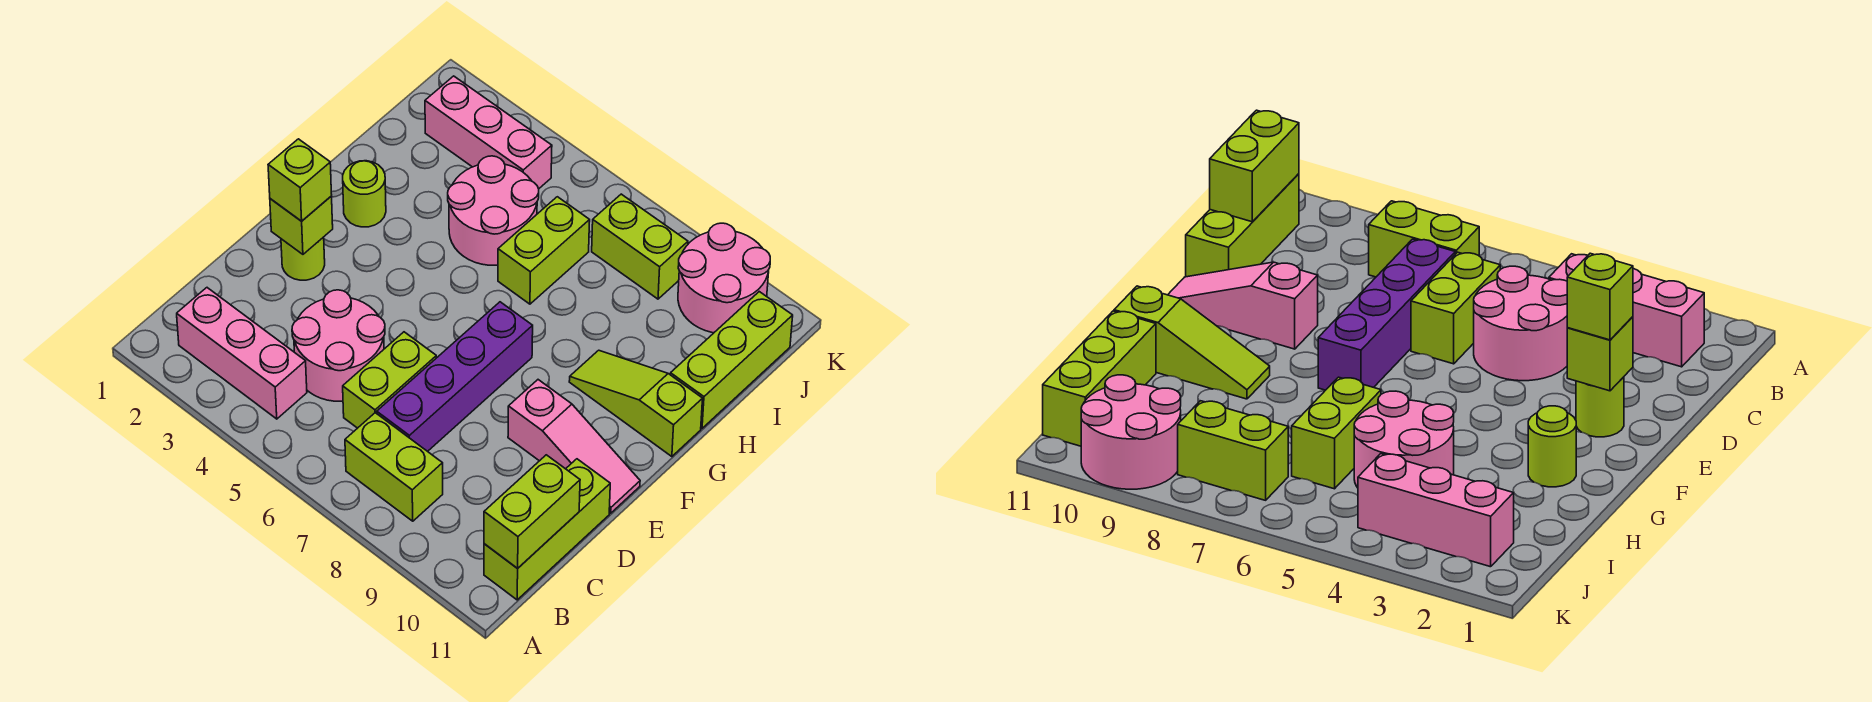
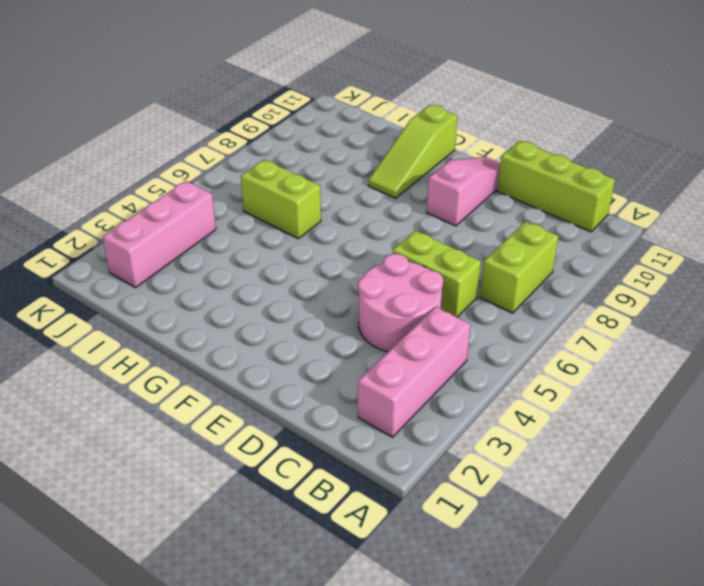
none -> purple 1x4 brick [377,302,533,451]
none -> lime 1x1 round brick [281,237,325,280]
none -> lime 1x1 round brick [343,161,386,227]

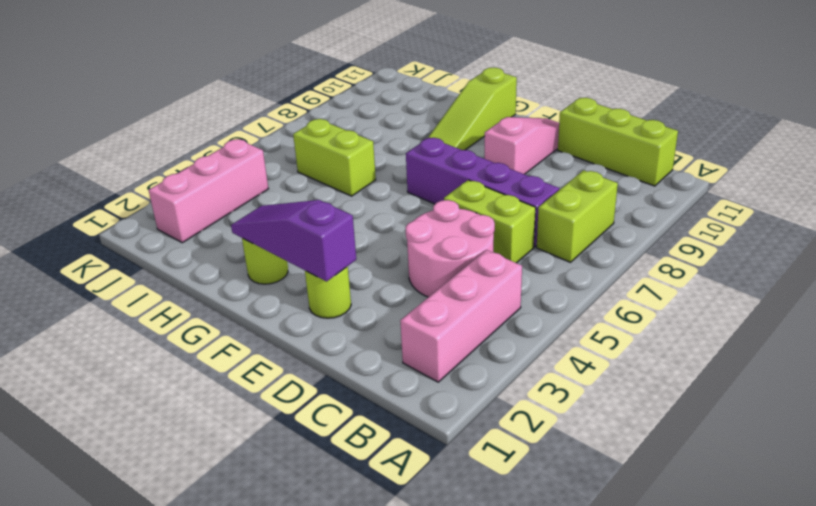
purple 1x3 slope [231,200,356,281] -> lime 1x1 brick [270,196,333,254]
none -> pink 2x2 round brick [448,156,539,265]
none -> lime 1x3 brick [670,292,793,428]
none -> lime 1x2 brick [592,194,688,299]

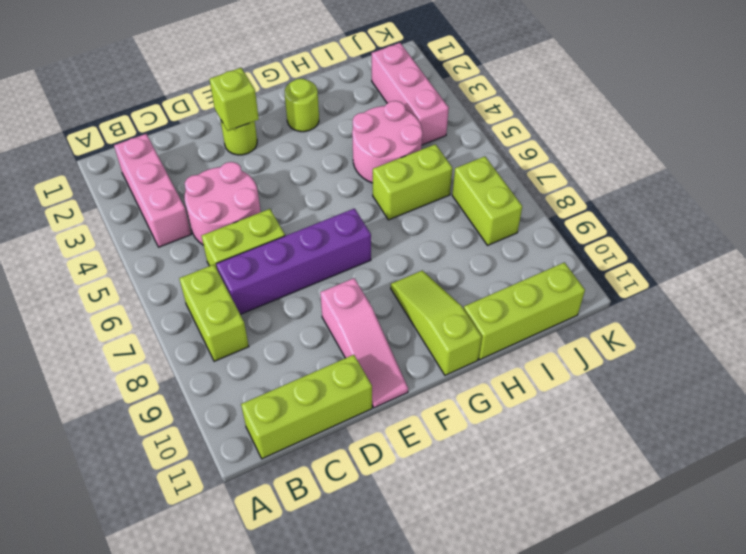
none -> pink 2x2 round brick [678,223,770,333]
none -> lime 1x2 brick [484,455,580,568]
none -> lime 1x1 brick [268,139,332,221]

